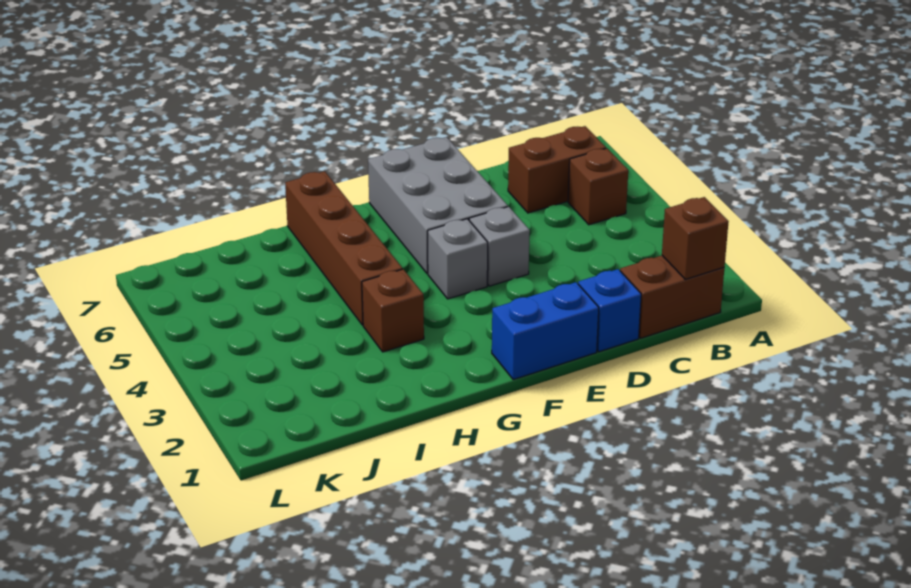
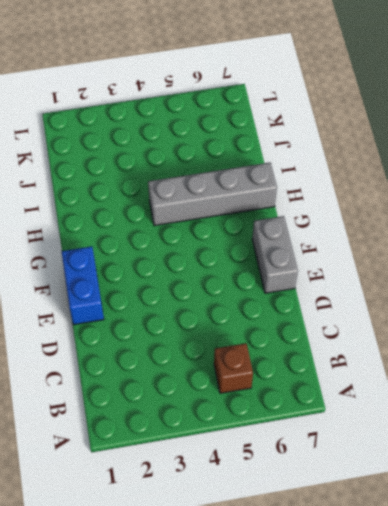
grey 1x2 brick [252,216,298,293] -> grey 2x3 brick [368,137,508,274]
grey 1x4 brick [148,163,277,226] -> brown 1x4 brick [285,171,402,325]
none -> brown 1x2 brick [620,256,724,338]
none -> brown 1x2 brick [508,126,606,213]

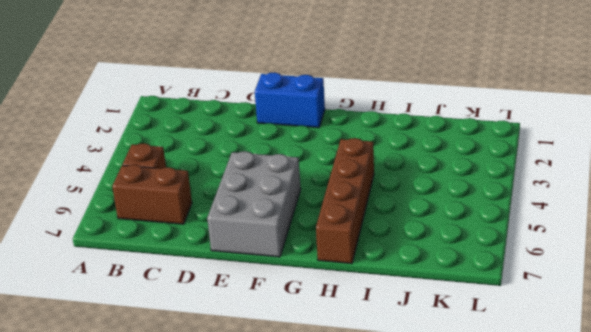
none -> brown 1x2 brick [620,256,724,338]
none -> blue 1x1 brick [578,269,641,352]

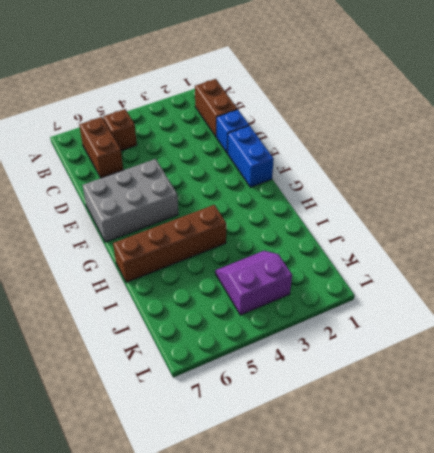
purple 2x2 slope [215,251,292,315] -> none
none -> grey 1x1 brick [469,207,530,286]
none -> grey 1x1 brick [428,219,488,299]

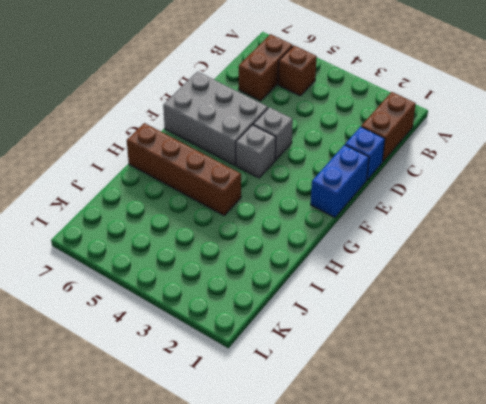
none -> brown 1x1 brick [362,269,424,352]
none -> brown 1x1 brick [662,197,729,279]

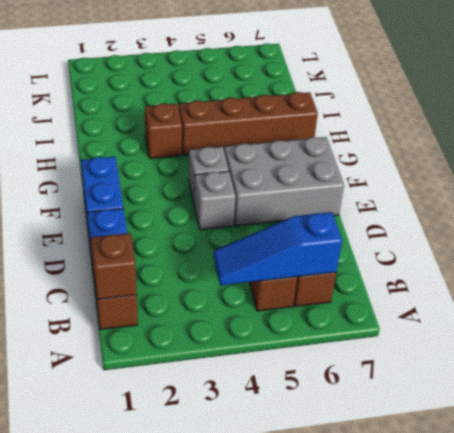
blue 1x3 slope [213,212,342,285] -> none

